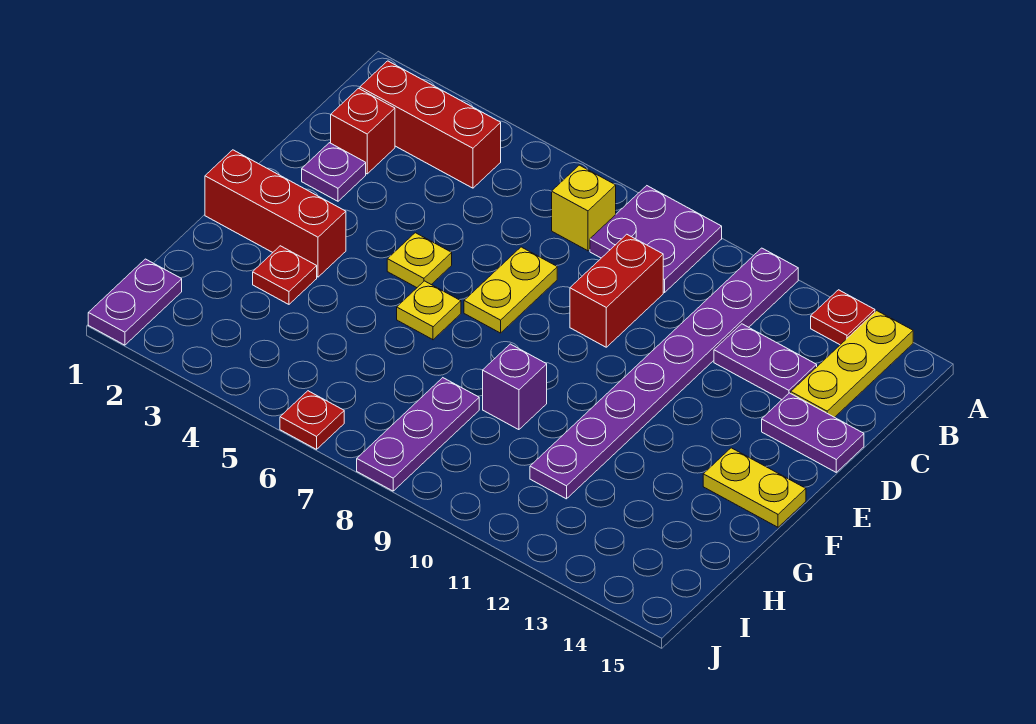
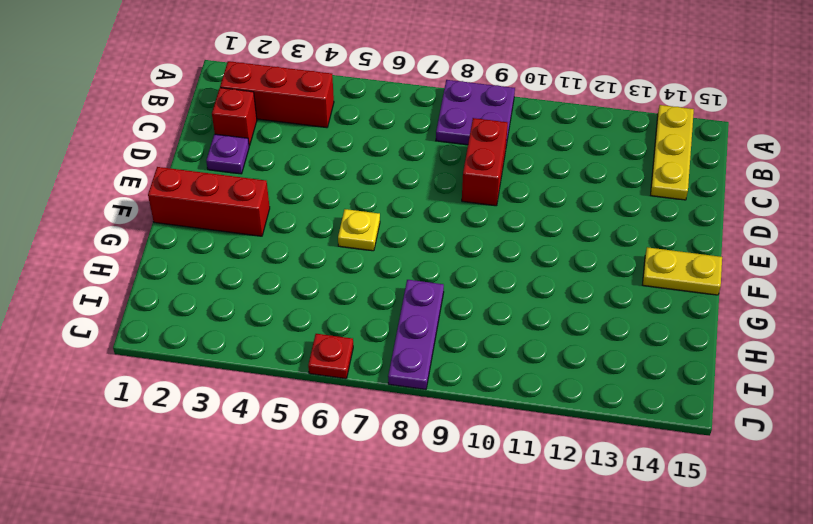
none -> purple 1x8 plate [530,248,798,499]
none -> red 1x1 plate [811,290,875,345]
none -> yellow 1x1 brick [552,165,616,251]

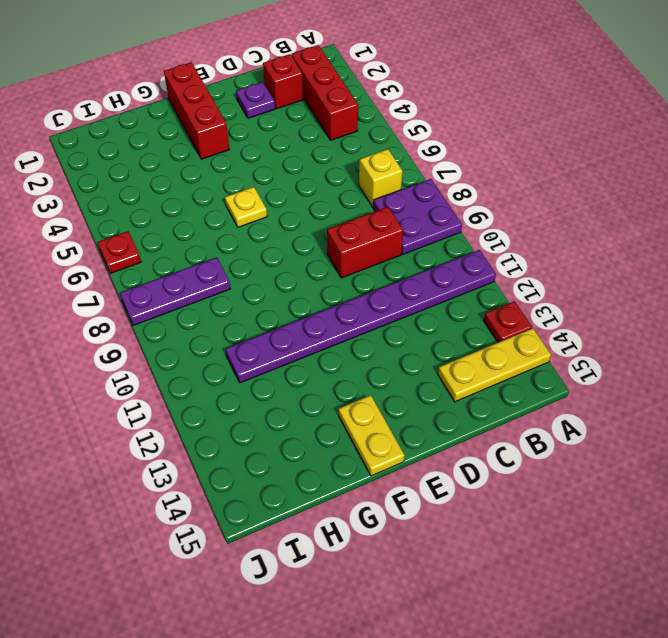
none -> purple 1x2 plate [714,324,817,400]
none -> yellow 1x2 plate [464,247,557,333]
none -> purple 1x2 plate [762,393,864,472]

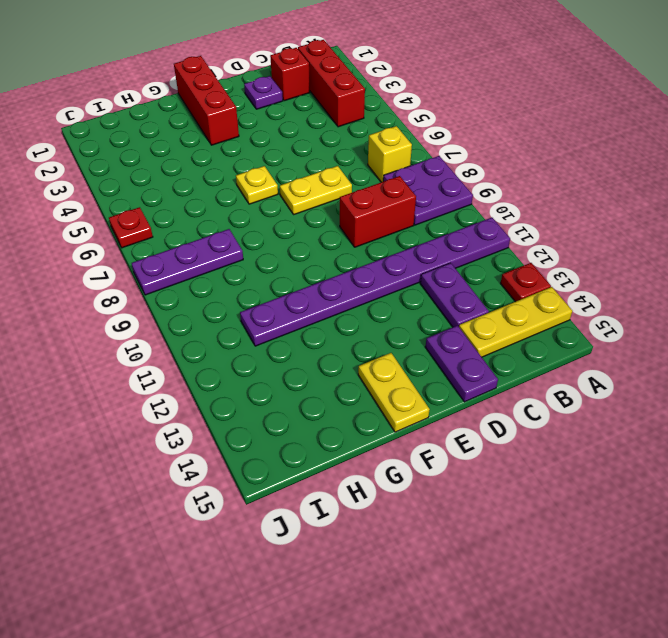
none -> yellow 1x1 plate [387,233,452,288]
none -> red 1x1 plate [253,246,317,304]
none -> purple 1x1 brick [483,344,547,430]

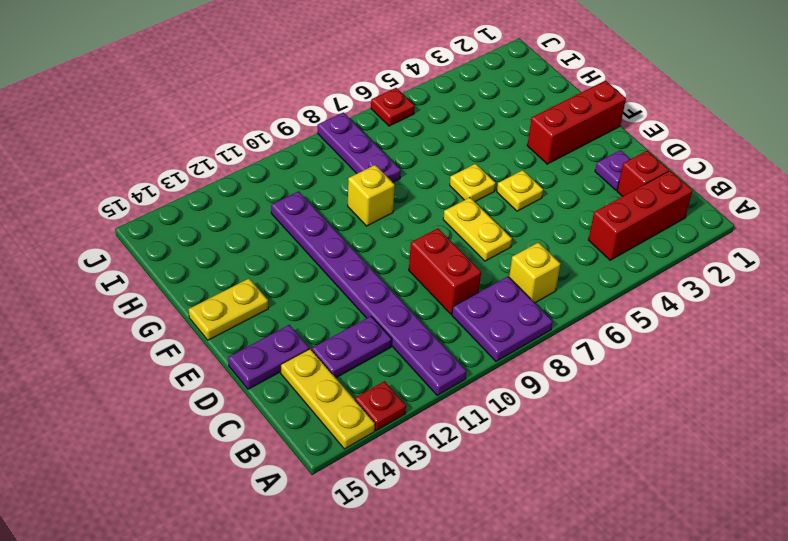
yellow 1x1 brick [348,165,395,226] -> purple 1x1 brick [483,344,547,430]
none -> red 1x1 plate [253,246,317,304]
none -> purple 1x2 plate [88,259,182,345]

